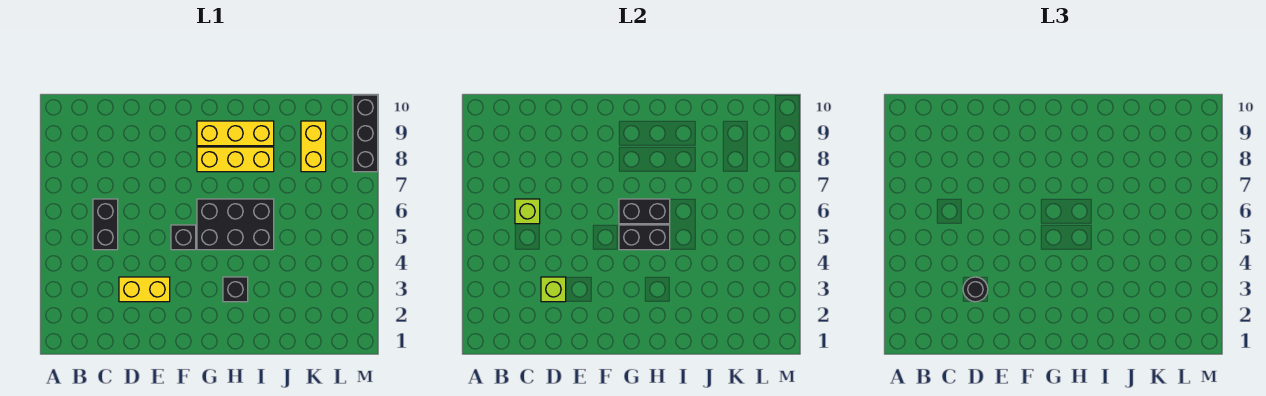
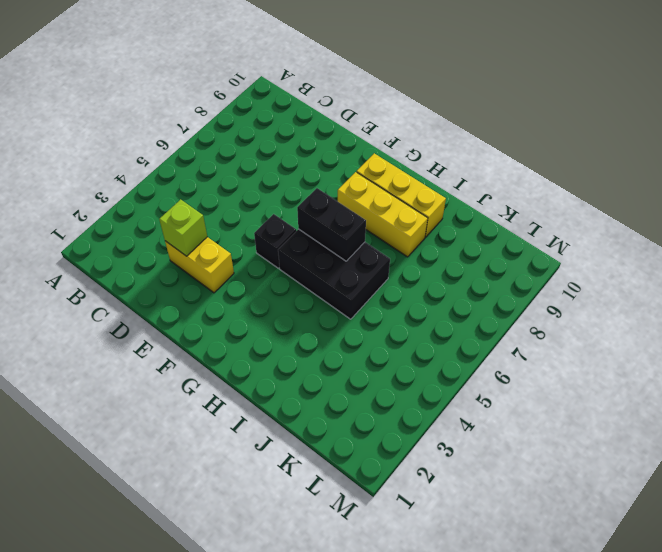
none -> black 1x2 brick [93,199,118,250]
none -> black 1x1 brick [223,277,248,302]
none -> yellow 1x2 brick [301,121,326,172]

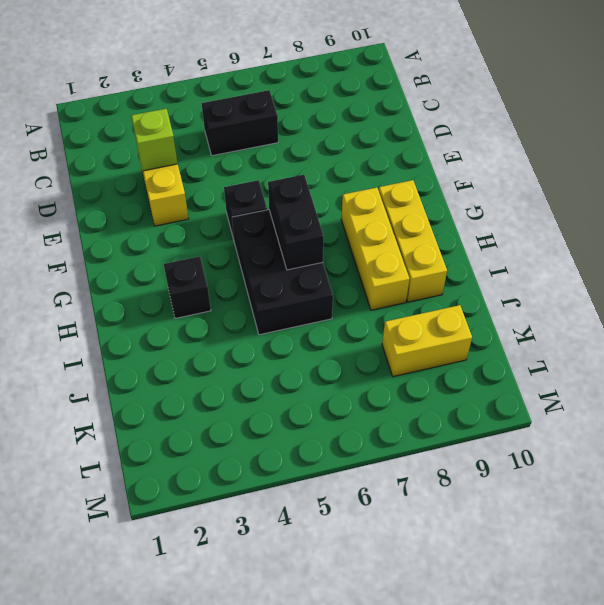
none -> black 1x3 brick [353,95,378,172]
none -> lime 1x1 brick [515,199,540,224]
none -> black 1x2 brick [619,225,670,250]

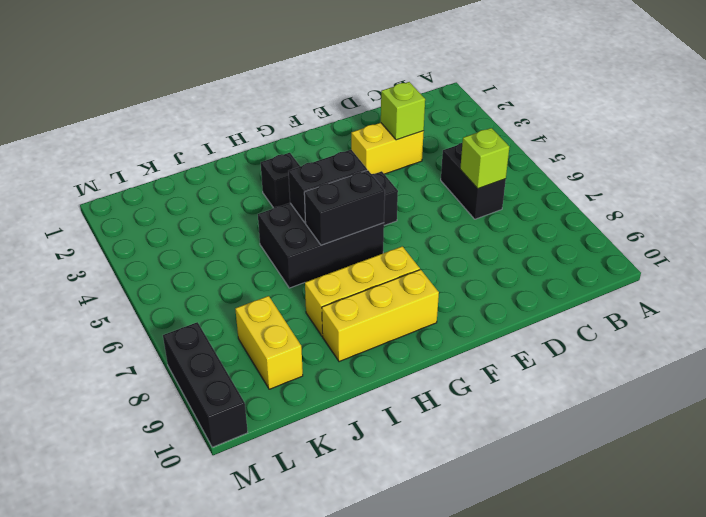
none -> black 1x1 round brick [963,277,988,302]

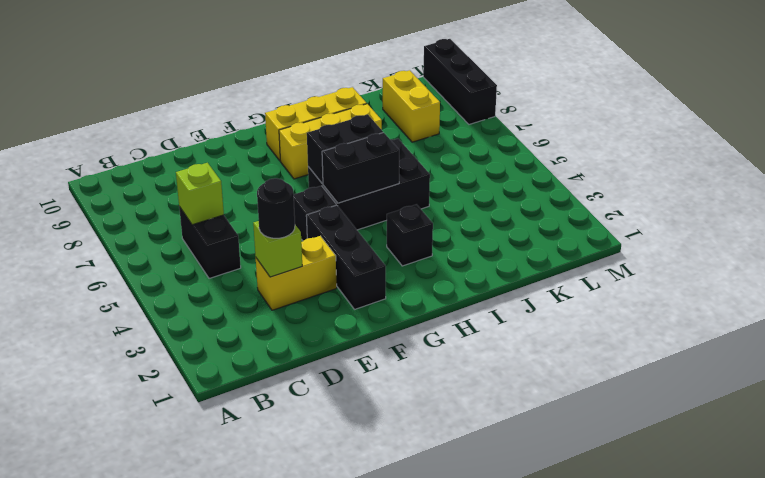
black 1x3 brick [306,205,386,309] -> none

